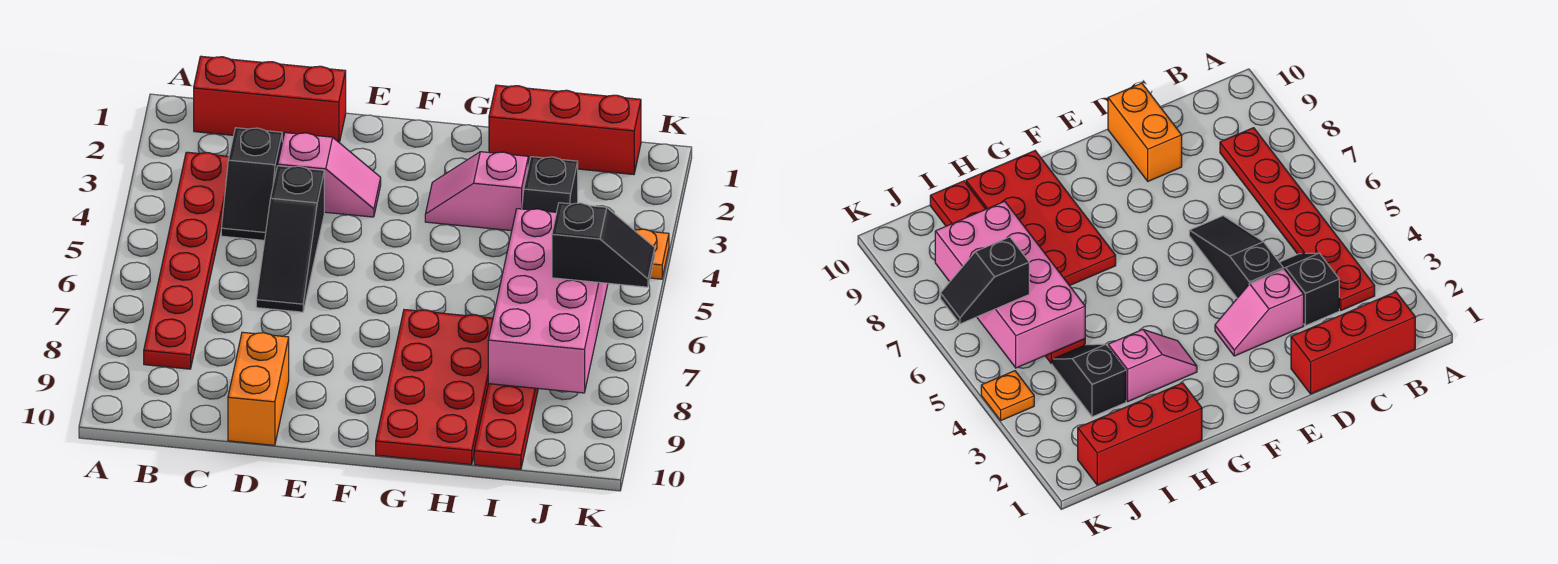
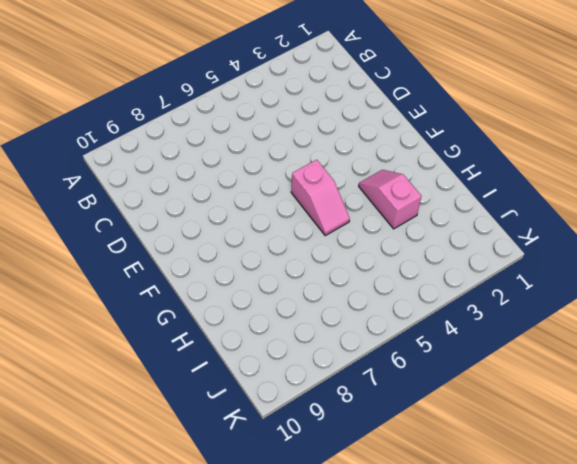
pink 1x2 slope [291,160,350,236] -> pink 1x2 slope moved to [278,133,381,217]
none -> red 1x3 brick [194,56,346,143]
none -> red 1x6 plate [144,152,229,369]
none -> black 1x2 slope [221,128,283,240]

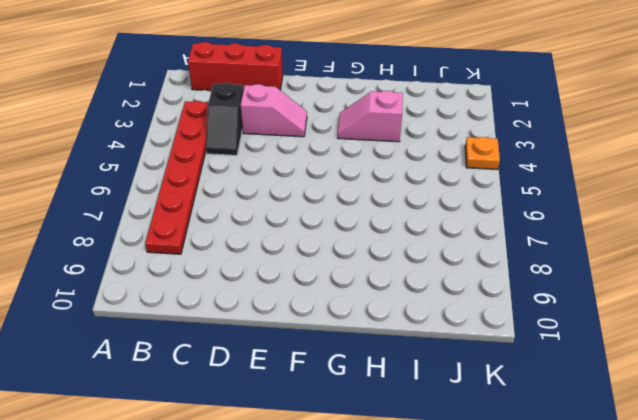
none -> black 1x3 slope [256,166,324,312]
none -> orange 1x2 brick [228,332,289,445]
none -> red 2x4 plate [376,310,493,465]

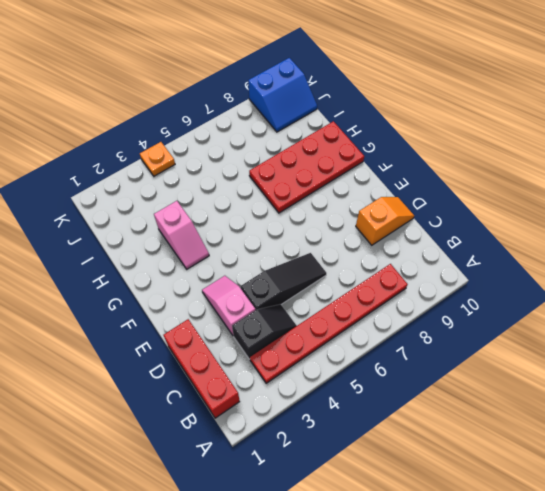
orange 1x2 slope [356,197,414,245] -> orange 1x2 brick [228,332,289,445]
blue 2x2 slope [248,58,317,132] -> none
none -> red 1x3 brick [489,85,641,175]
none -> black 1x2 slope [522,157,578,212]
none -> red 1x6 plate [474,384,538,469]

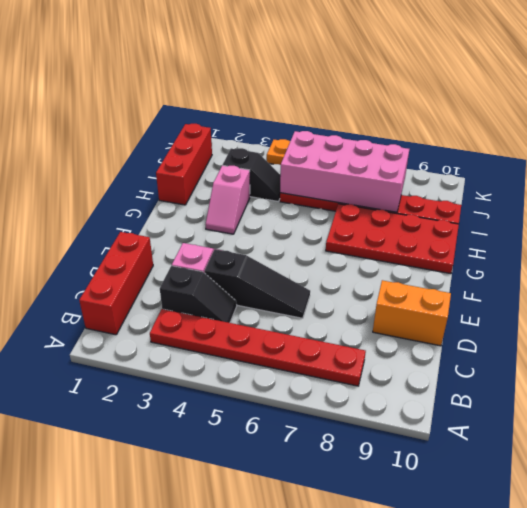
none -> black 1x2 slope [552,203,655,287]

